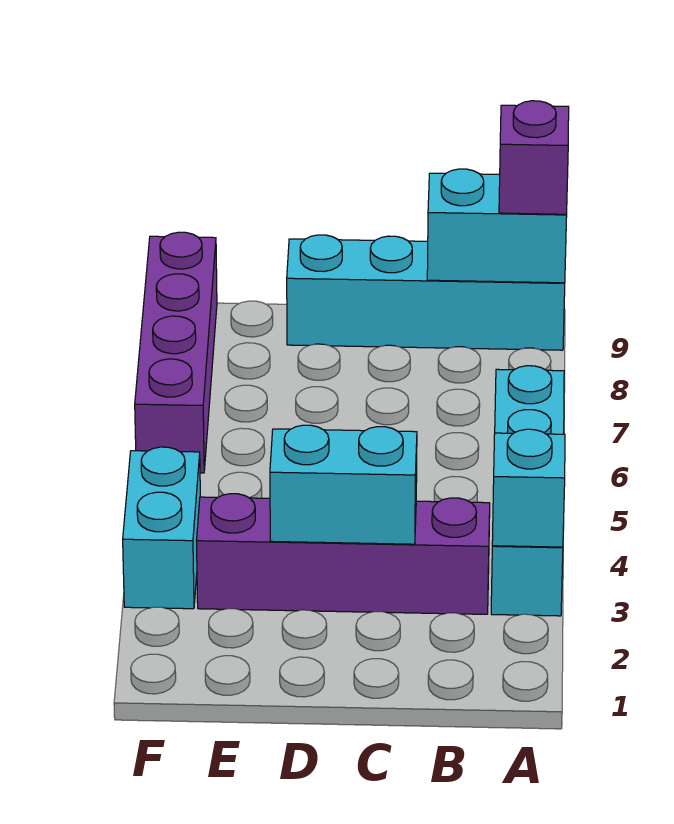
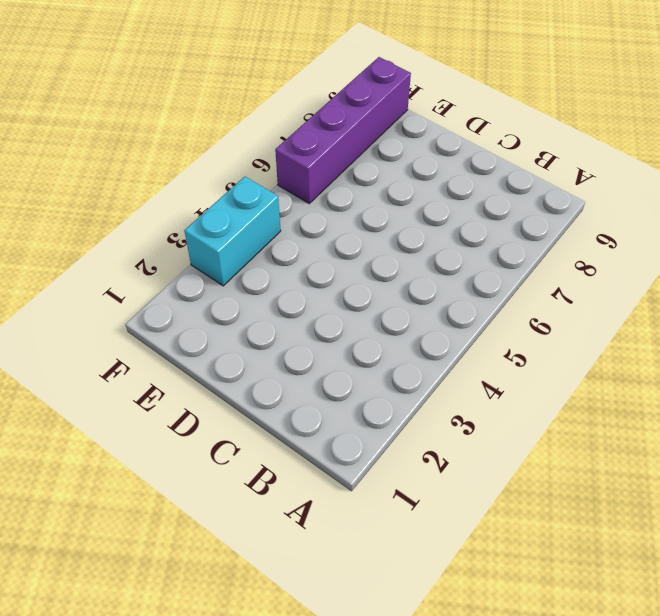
none -> cyan 1x4 brick [491,366,564,616]
none -> cyan 1x4 brick [287,235,565,350]

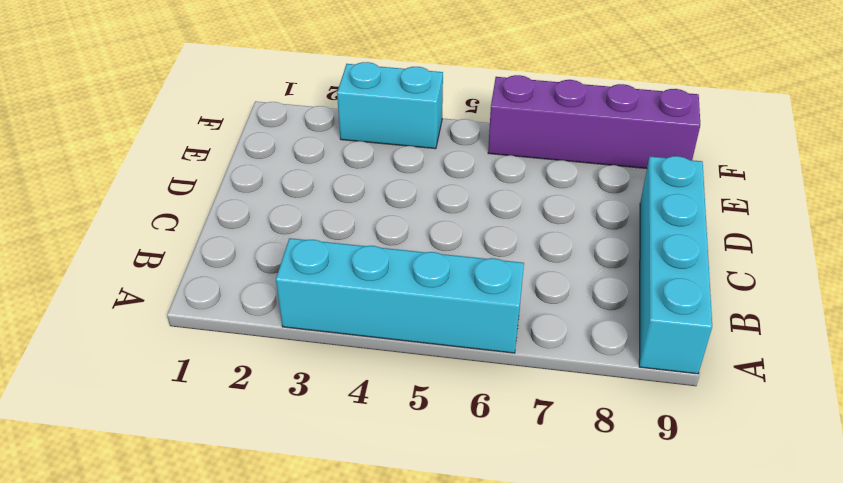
none -> purple 1x4 brick [197,494,490,614]
none -> cyan 1x1 brick [492,429,565,547]

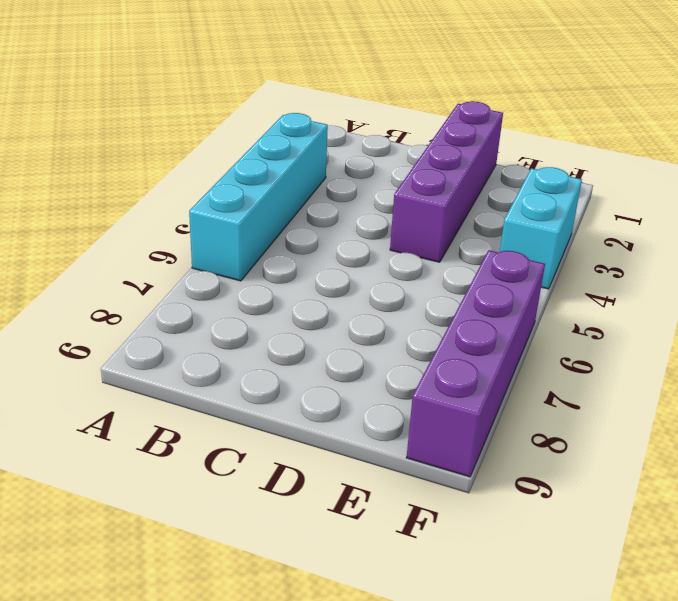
purple 1x4 brick [390,101,503,262] -> purple 1x4 brick turned to [197,494,490,614]
none -> cyan 1x4 brick [287,235,565,350]
none -> cyan 1x1 brick [492,429,565,547]

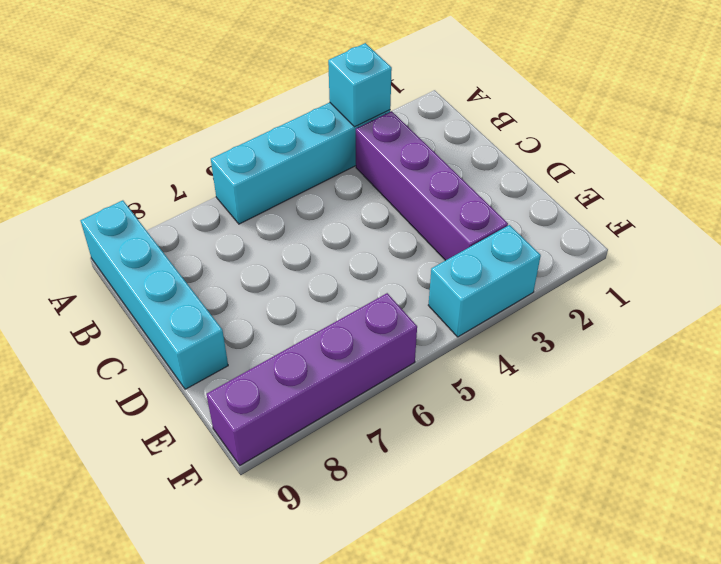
none -> cyan 1x2 brick [427,169,567,283]
none -> cyan 1x2 brick [270,425,417,544]

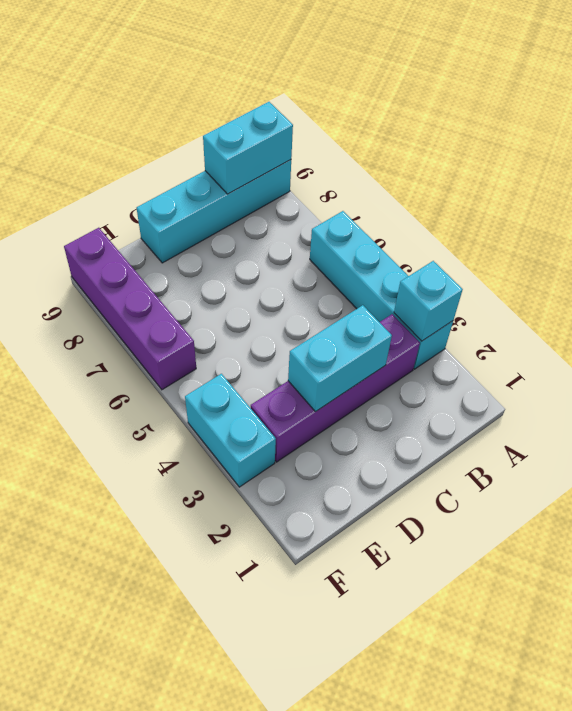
none -> purple 1x1 brick [499,101,569,214]

